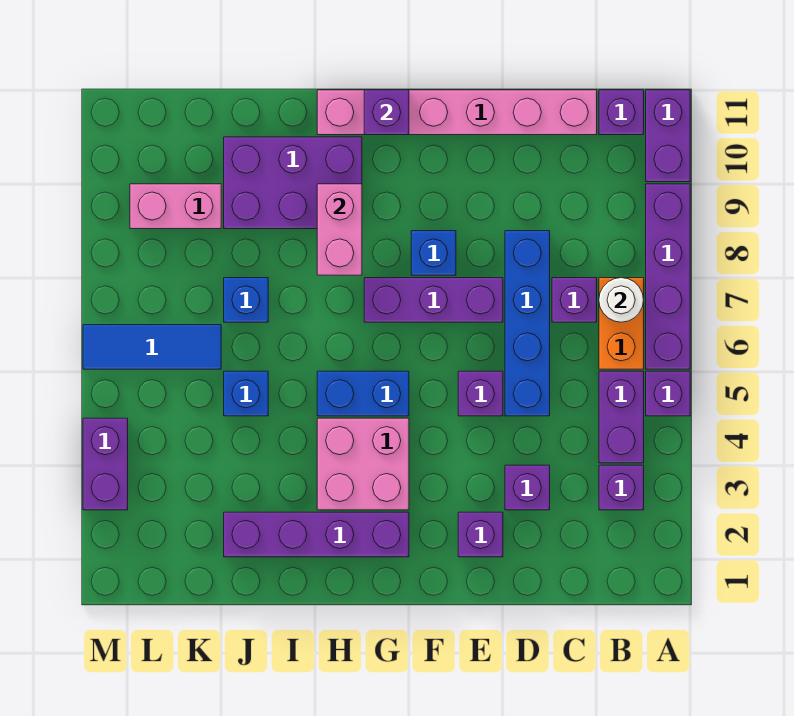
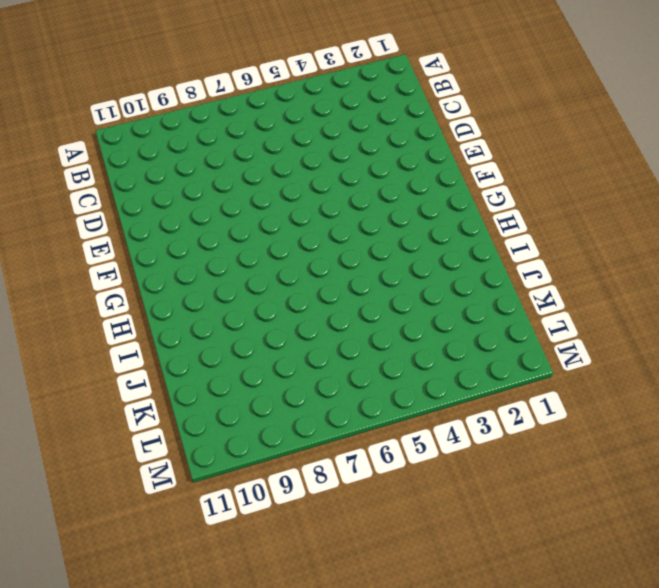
none -> purple 1x1 brick [646,371,690,416]
none -> purple 1x4 brick [646,184,690,369]
none -> purple 1x2 brick [646,90,690,182]

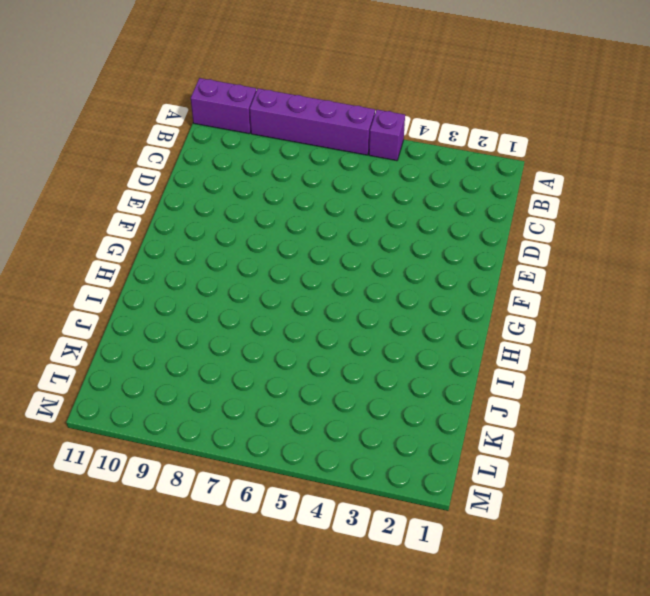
none -> purple 1x1 brick [599,465,644,510]
none -> purple 1x2 brick [599,371,644,463]
none -> orange 1x2 brick [599,278,644,369]

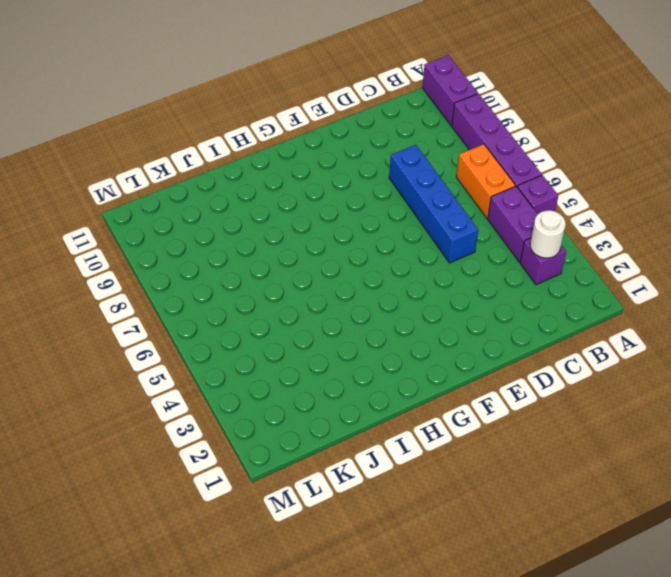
white 1x1 round brick [530,210,566,258] -> white 1x1 round brick moved to [599,278,644,322]
none -> purple 1x1 brick [599,90,644,135]
none -> purple 1x1 brick [552,278,597,322]
none -> pink 1x6 brick [317,90,597,135]

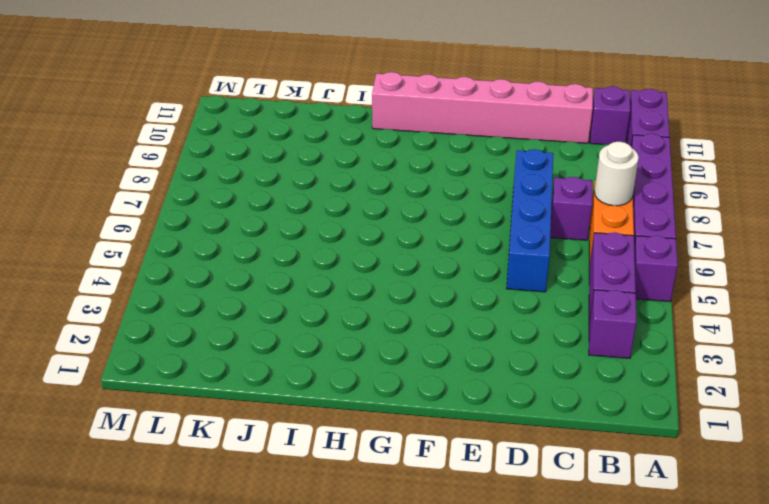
none -> purple 1x1 brick [505,465,550,510]
none -> purple 1x1 brick [458,512,503,557]
none -> purple 1x1 brick [458,371,503,416]

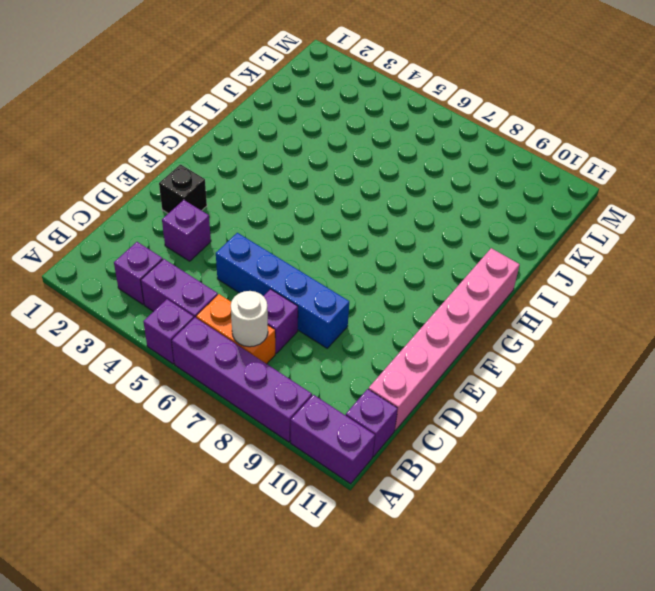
black 1x1 brick [159,165,207,213] -> purple 1x1 brick [458,512,503,557]
none -> purple 1x1 brick [458,371,503,416]
none -> purple 1x3 brick [364,278,503,322]
none -> blue 1x1 brick [411,231,456,275]

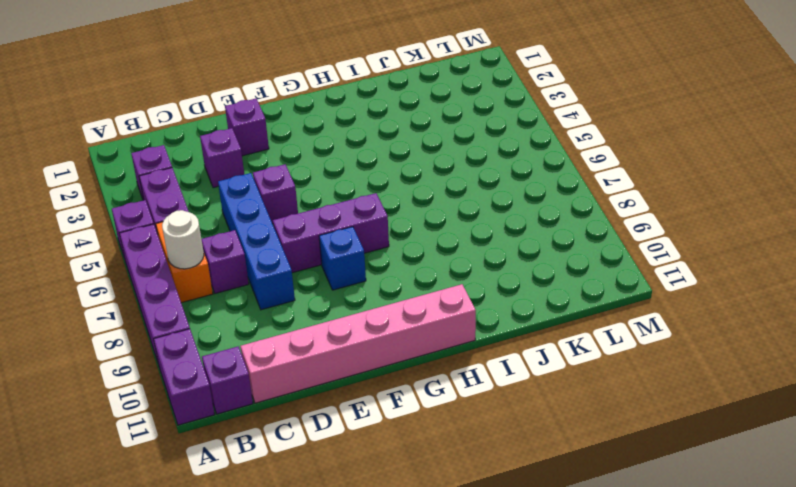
none -> purple 1x4 brick [224,512,409,557]
none -> pink 2x2 brick [317,418,409,510]
none -> blue 1x2 brick [317,371,409,416]

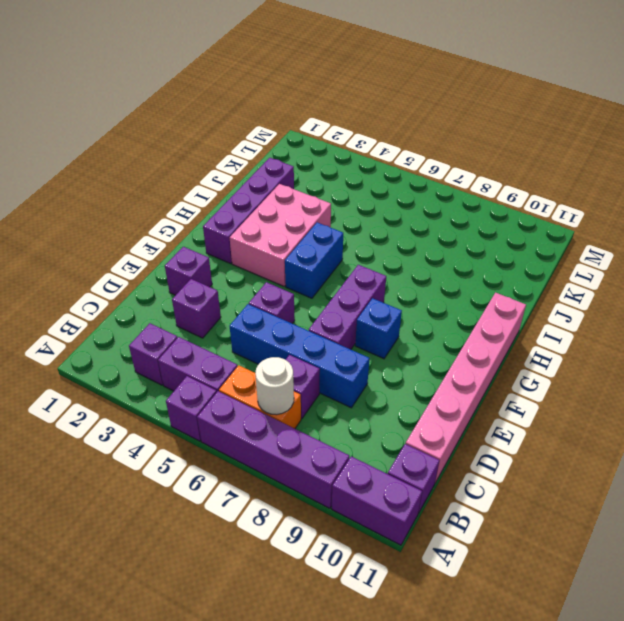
pink 2x3 brick [230,184,331,286] -> pink 2x2 brick [317,418,409,510]
none -> purple 2x3 brick [224,137,362,229]
none -> blue 1x1 brick [224,371,268,416]
none -> blue 1x1 brick [224,278,268,322]

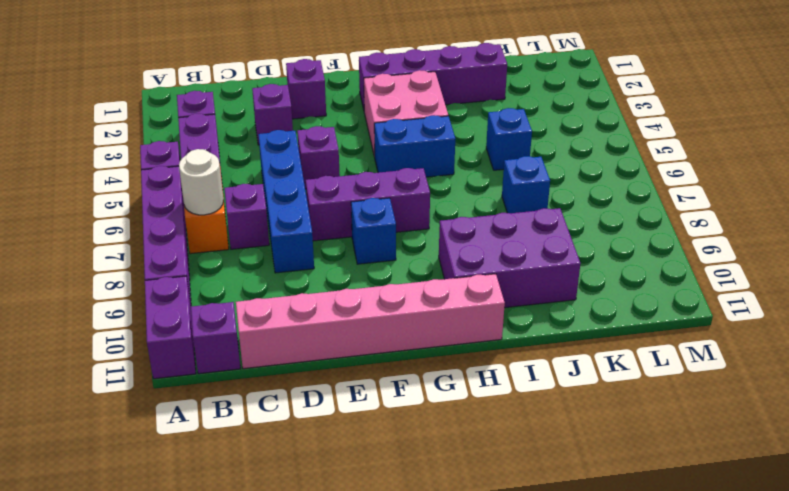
none -> blue 1x3 tile [83,325,221,369]
none -> pink 1x2 brick [130,184,221,229]
none -> purple 1x2 brick [83,418,128,510]

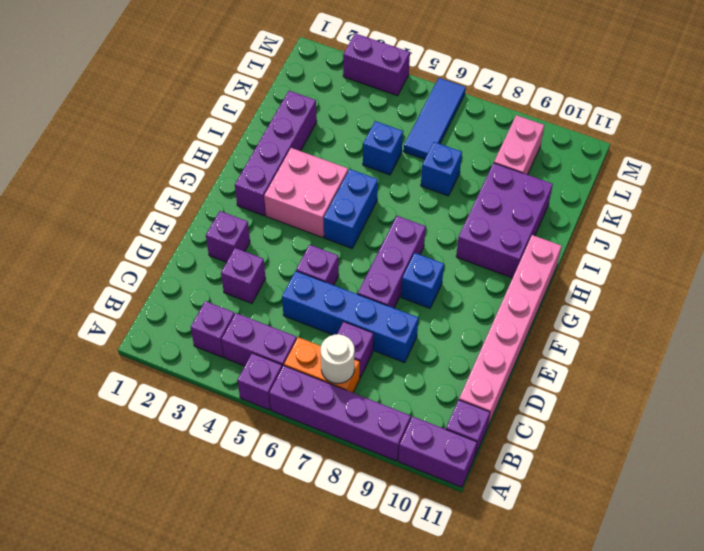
none -> purple 1x1 brick [364,90,409,135]
none -> pink 1x2 brick [317,184,362,275]

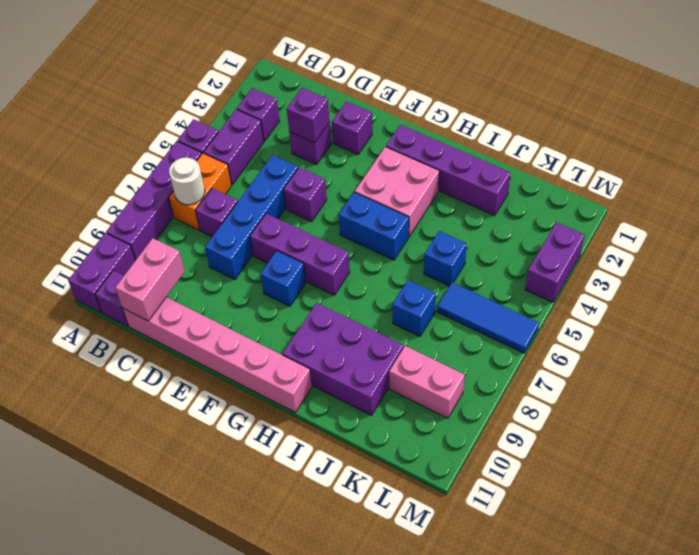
pink 1x2 brick [115,238,185,321] -> pink 1x2 brick moved to [317,184,362,275]
purple 1x1 brick [287,88,330,143] -> purple 1x1 brick moved to [364,90,409,135]

